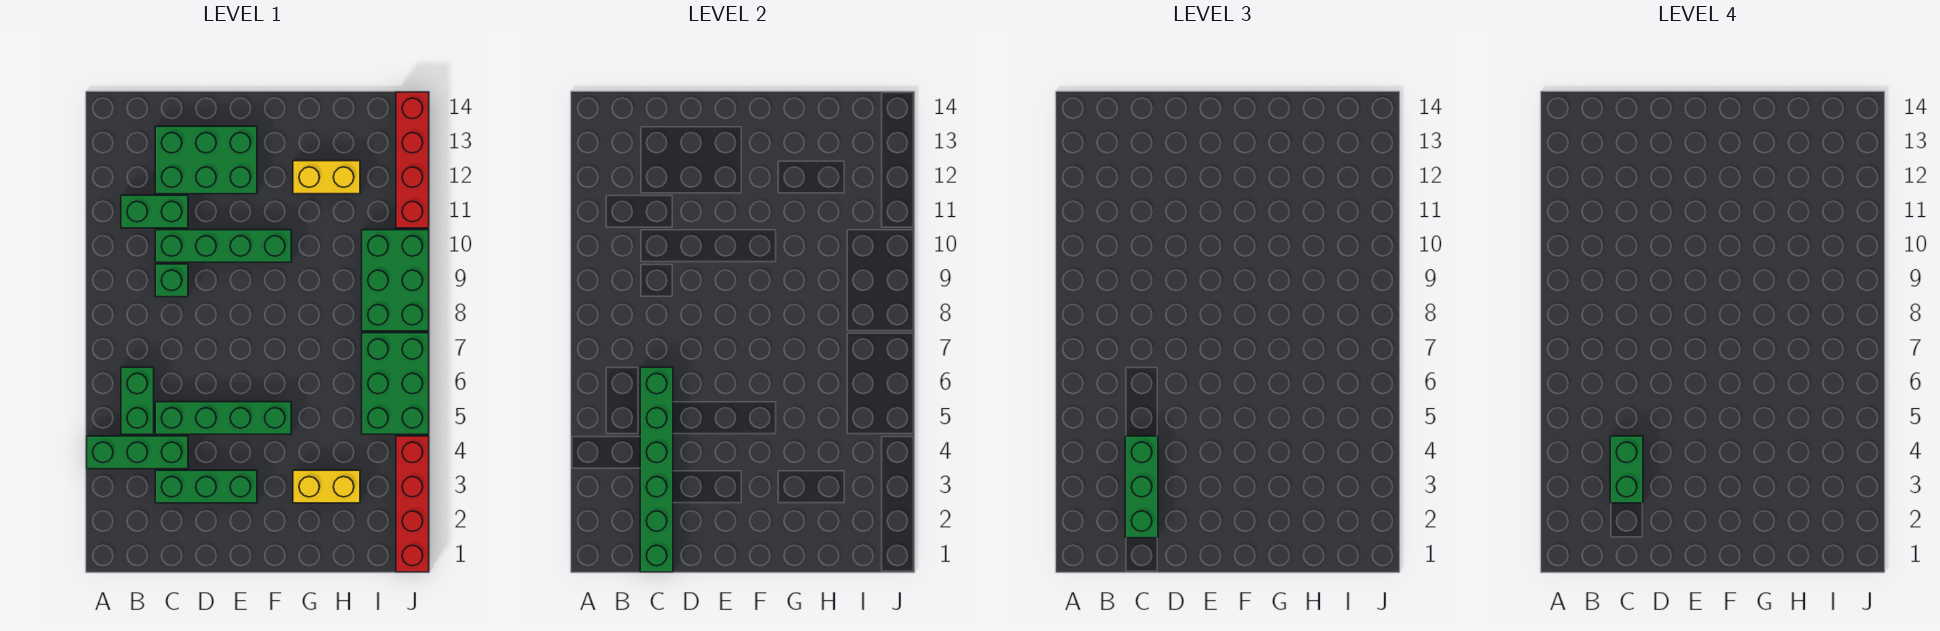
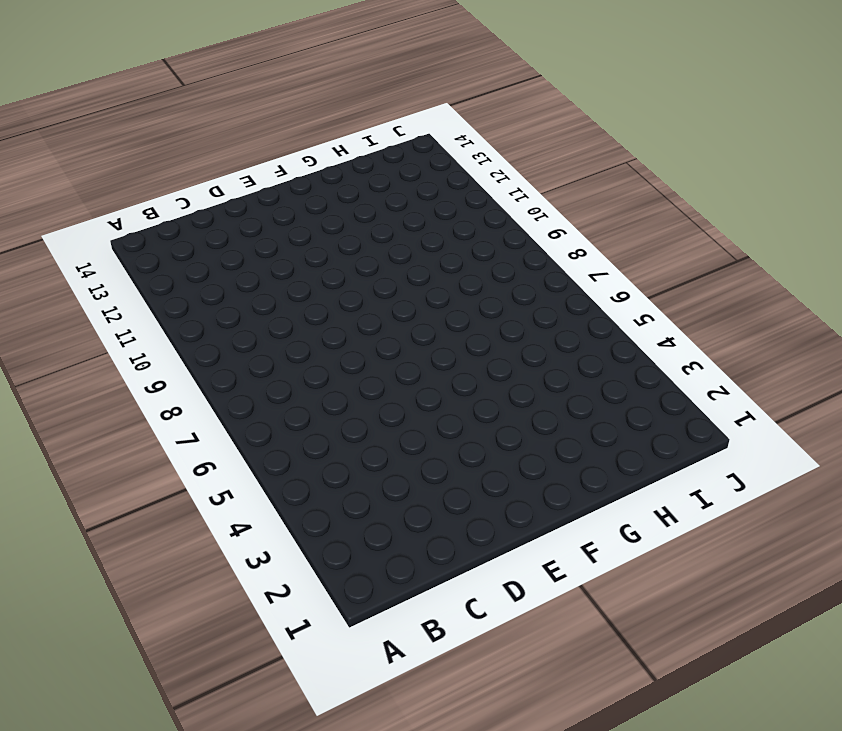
none -> green 1x3 brick [87,436,188,469]
none -> green 1x2 brick [121,367,154,434]
none -> green 1x2 brick [121,195,188,228]

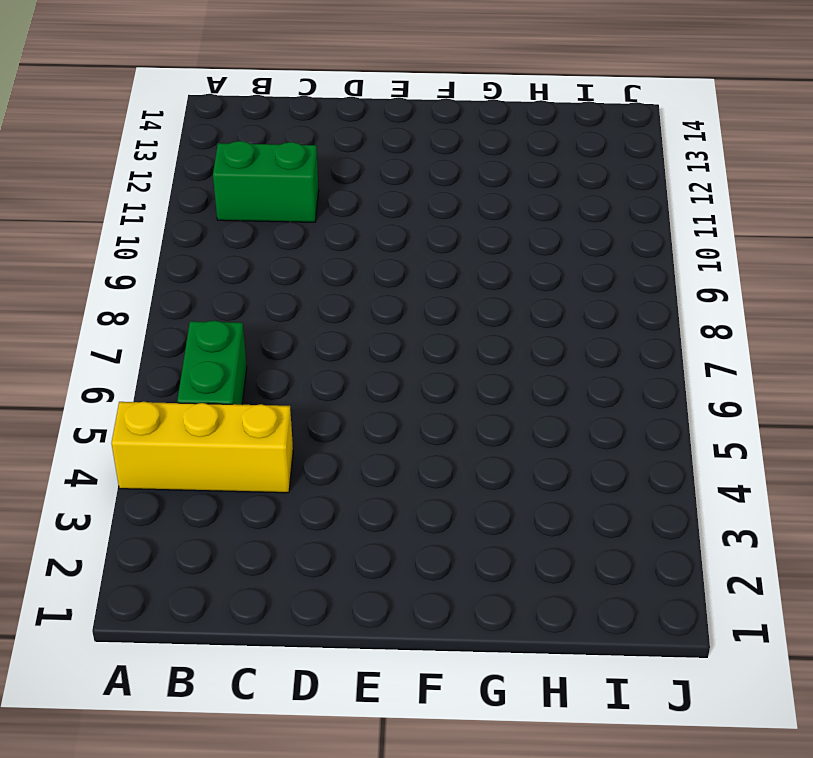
yellow 1x3 brick [111,402,293,493] -> green 1x3 brick [87,436,188,469]
none -> green 1x3 brick [155,470,257,503]
none -> green 1x4 brick [155,402,291,434]
none -> green 1x1 brick [155,264,188,297]

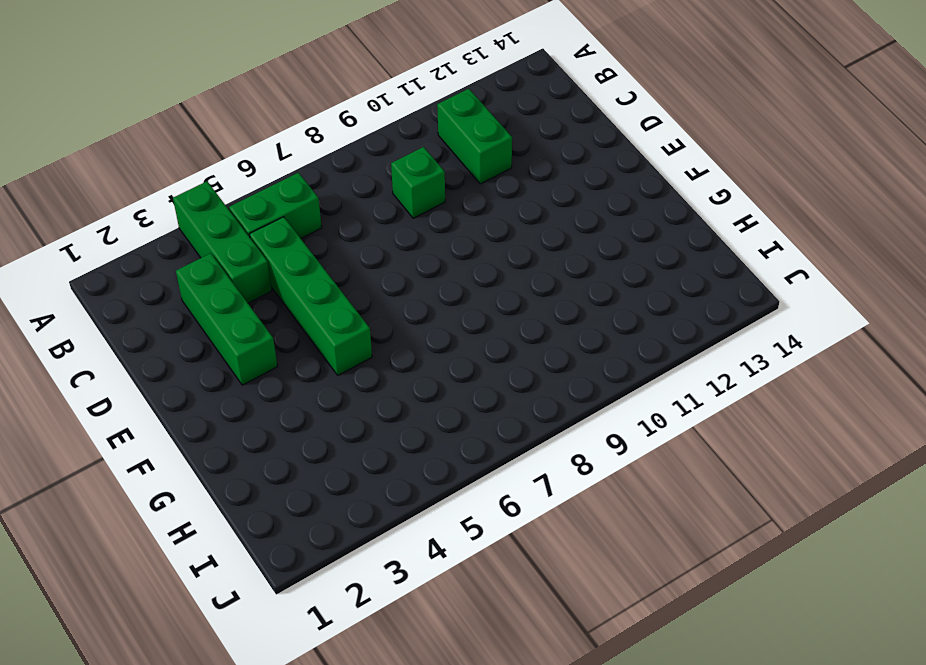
none -> green 1x4 brick [155,230,291,262]
none -> green 2x3 brick [155,126,257,194]
none -> yellow 1x2 brick [293,470,360,503]

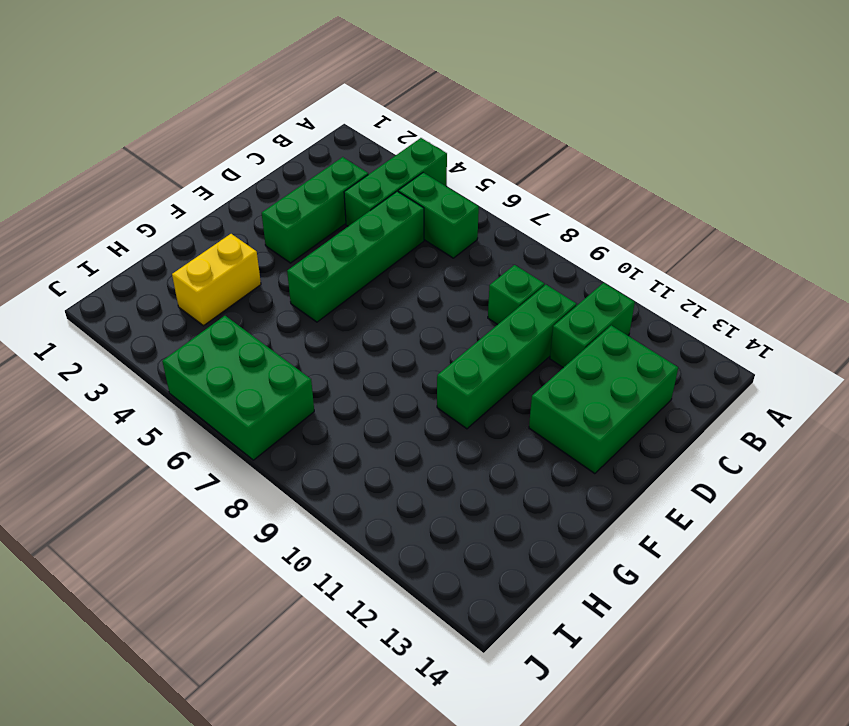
none -> yellow 1x2 brick [293,161,360,194]
none -> green 2x3 brick [362,230,429,331]
none -> red 1x4 brick [396,436,429,572]

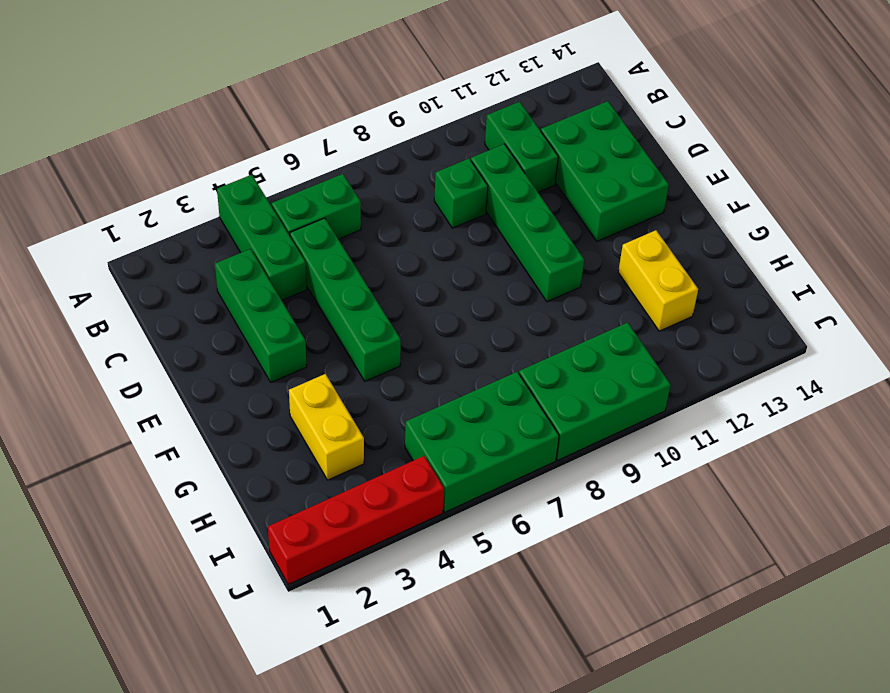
none -> red 1x4 brick [396,92,429,228]
none -> green 1x6 brick [640,367,673,572]
none -> green 1x3 brick [1125,436,1158,538]

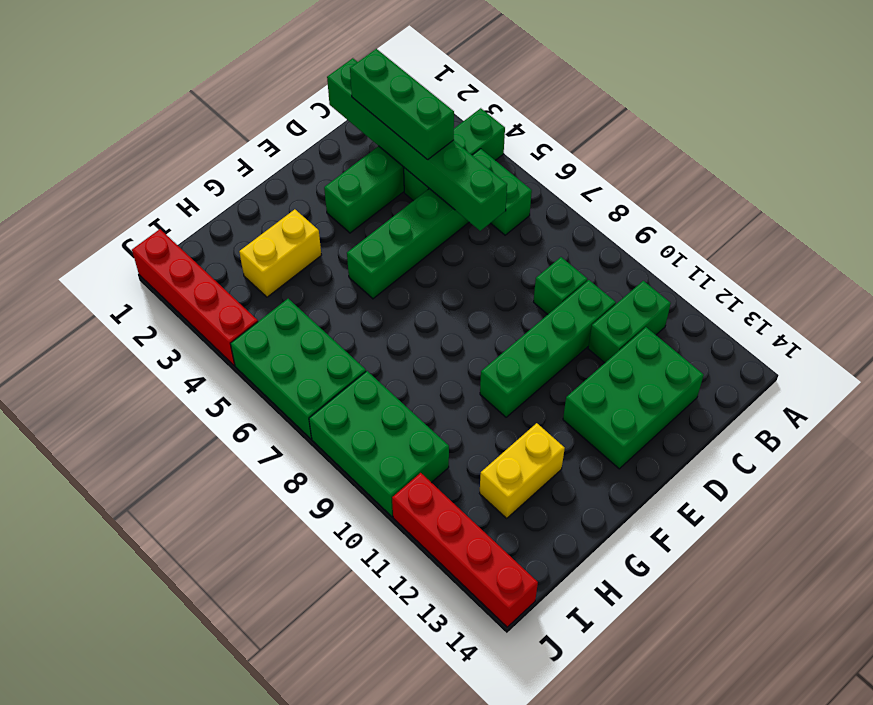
none -> green 1x2 brick [1610,436,1643,503]

